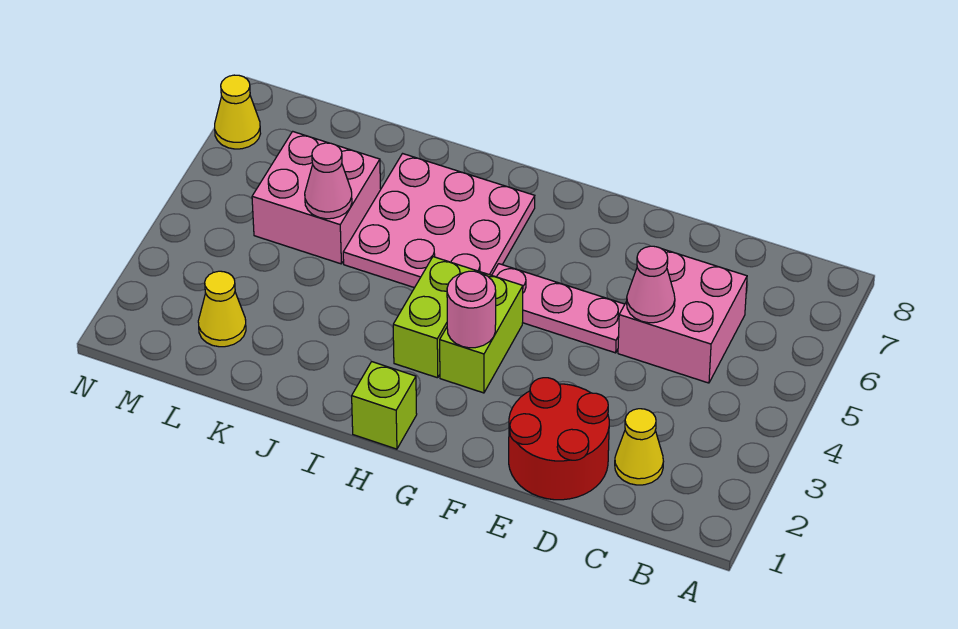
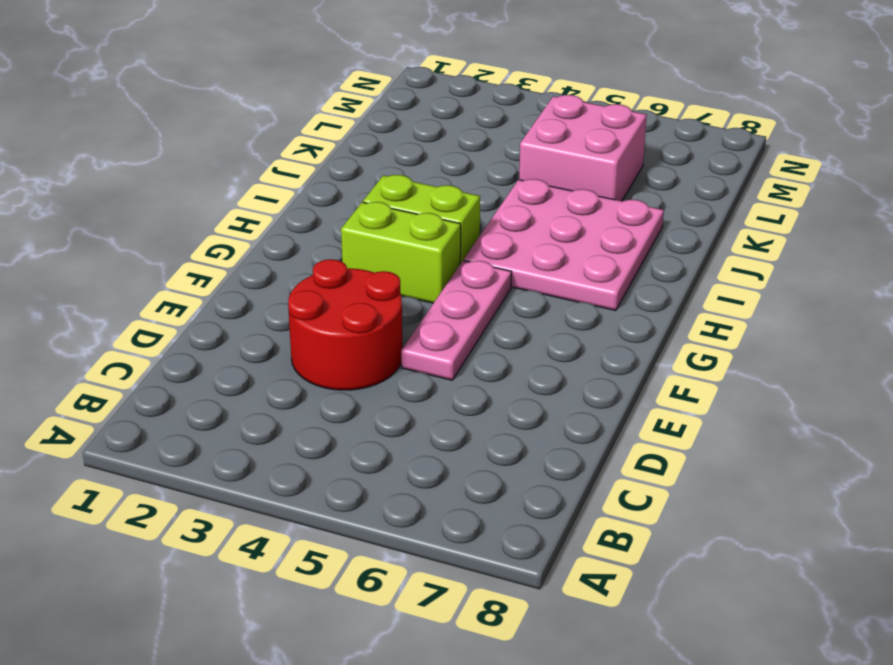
red 2x2 round brick [288,259,403,390] -> red 2x2 round brick moved to [509,378,609,500]
none -> yellow 1x1 cone [615,409,664,485]
none -> pink 2x2 brick [618,249,747,383]
none -> lime 1x1 brick [352,362,417,449]

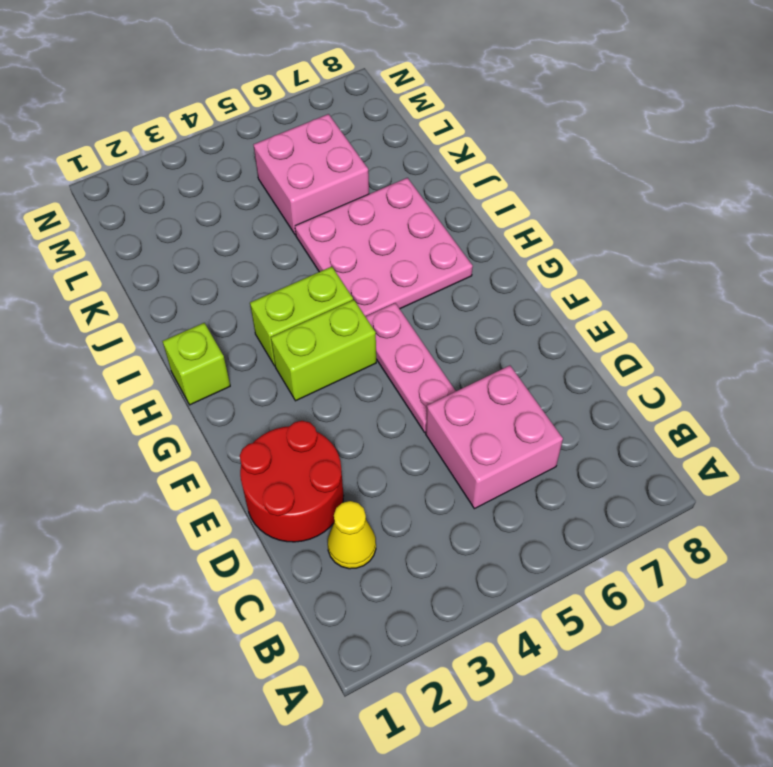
none -> yellow 1x1 cone [198,271,246,347]
none -> yellow 1x1 cone [215,75,261,149]
none -> pink 1x1 cone [627,246,675,323]

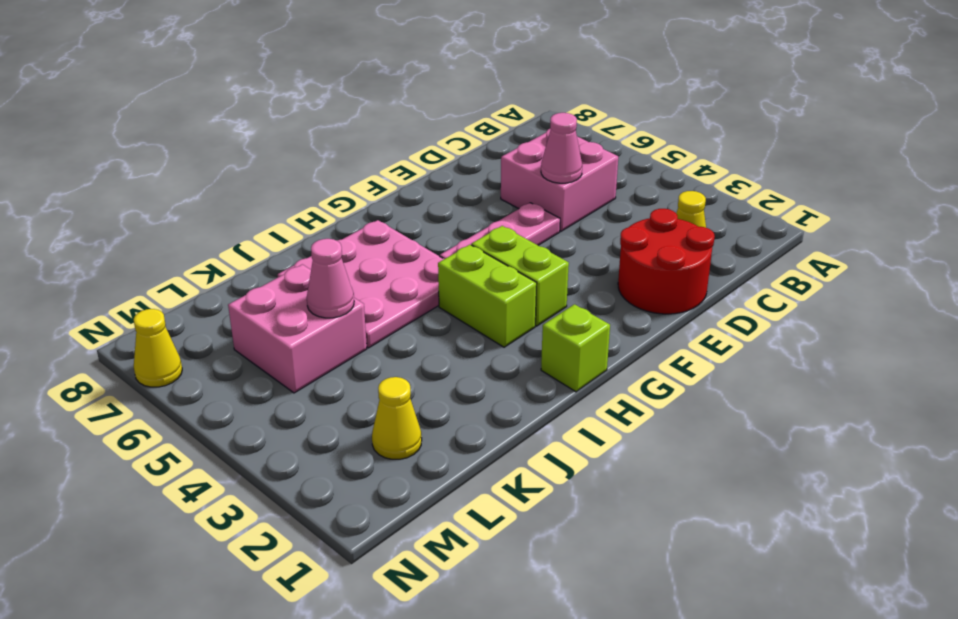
none -> pink 1x1 round brick [447,271,496,348]

